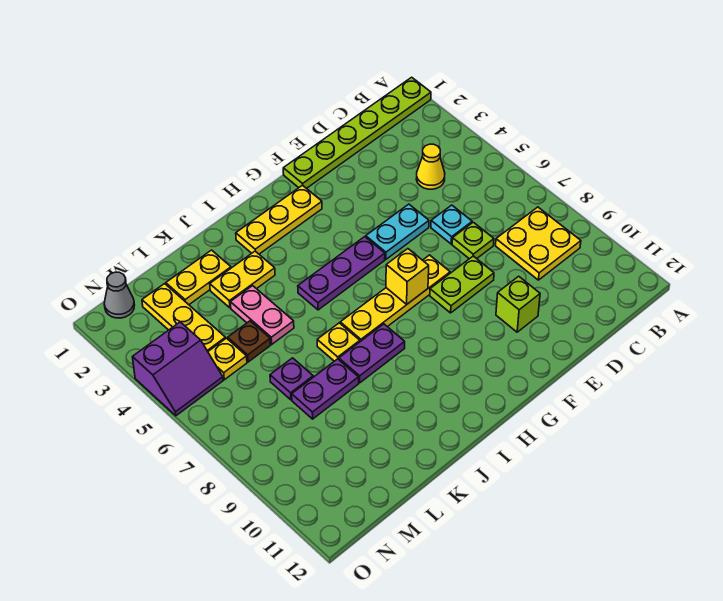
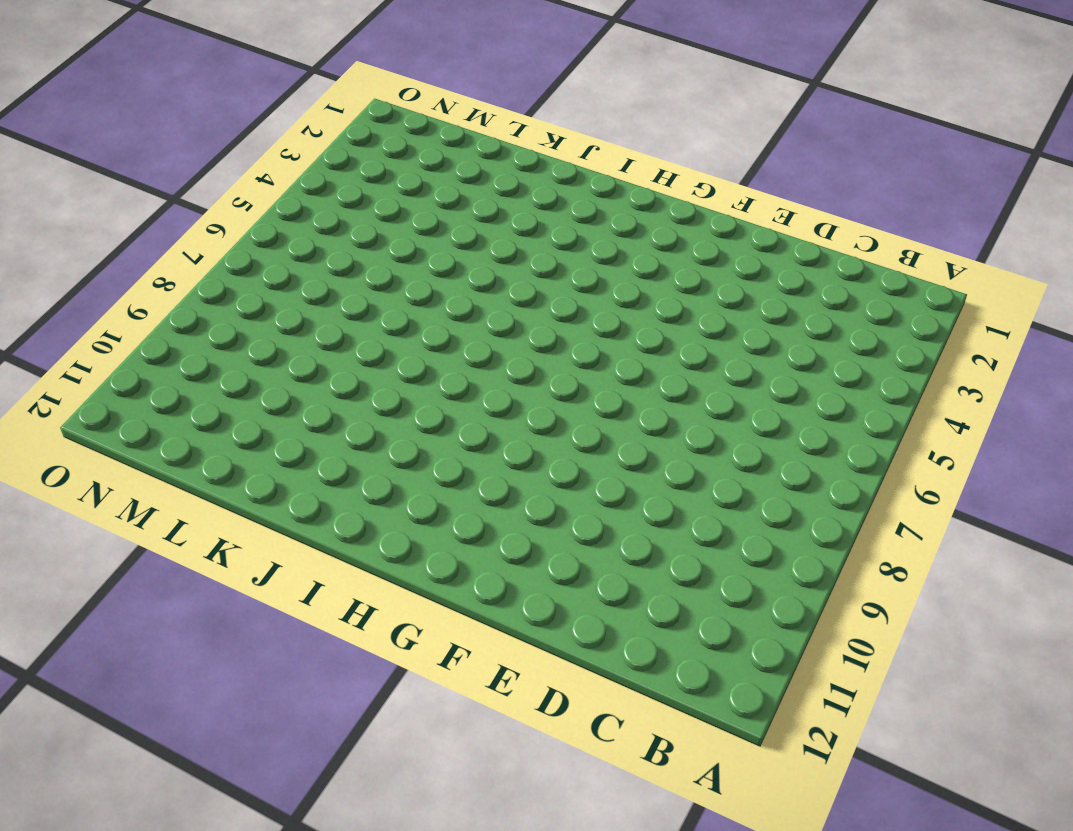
none -> lime 1x6 plate [283,77,431,189]
none -> yellow 2x2 plate [496,207,581,280]
none -> yellow 1x1 cone [416,144,445,189]

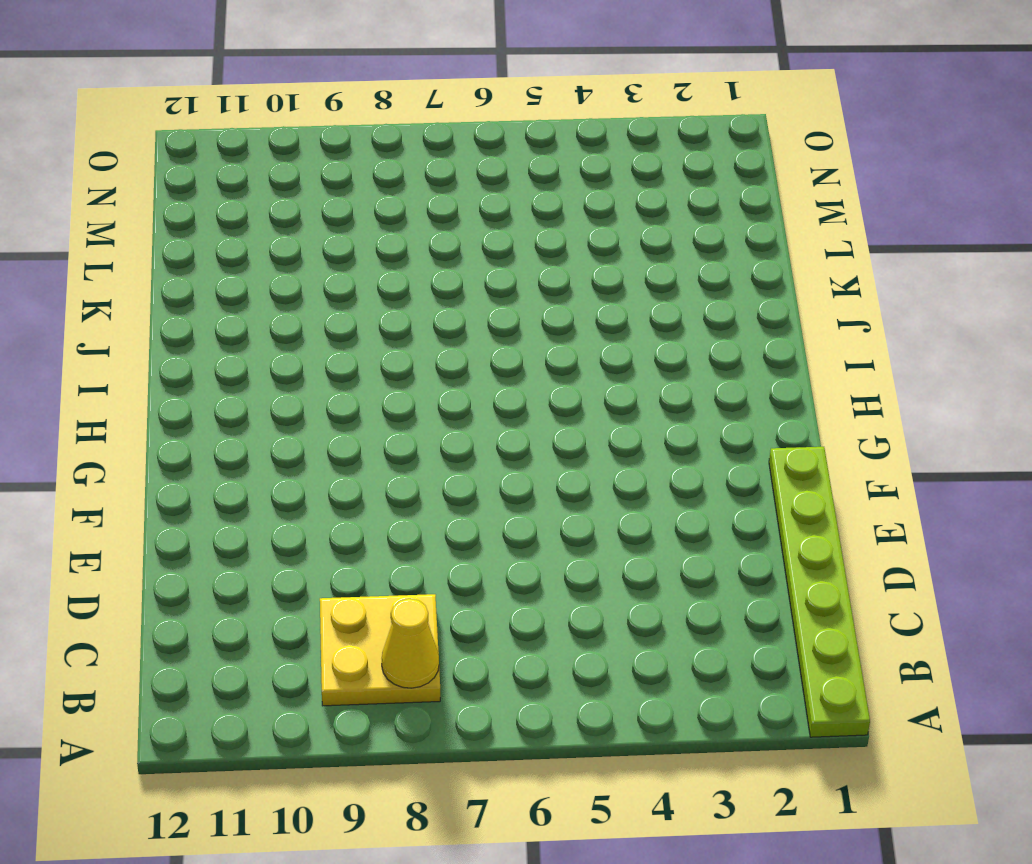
yellow 1x1 cone [382,599,439,688] -> yellow 1x1 cone moved to [416,144,445,189]
none -> cyan 1x1 plate [431,205,472,244]
none -> lime 1x1 plate [452,222,494,259]
none -> cyan 1x2 plate [366,204,429,259]

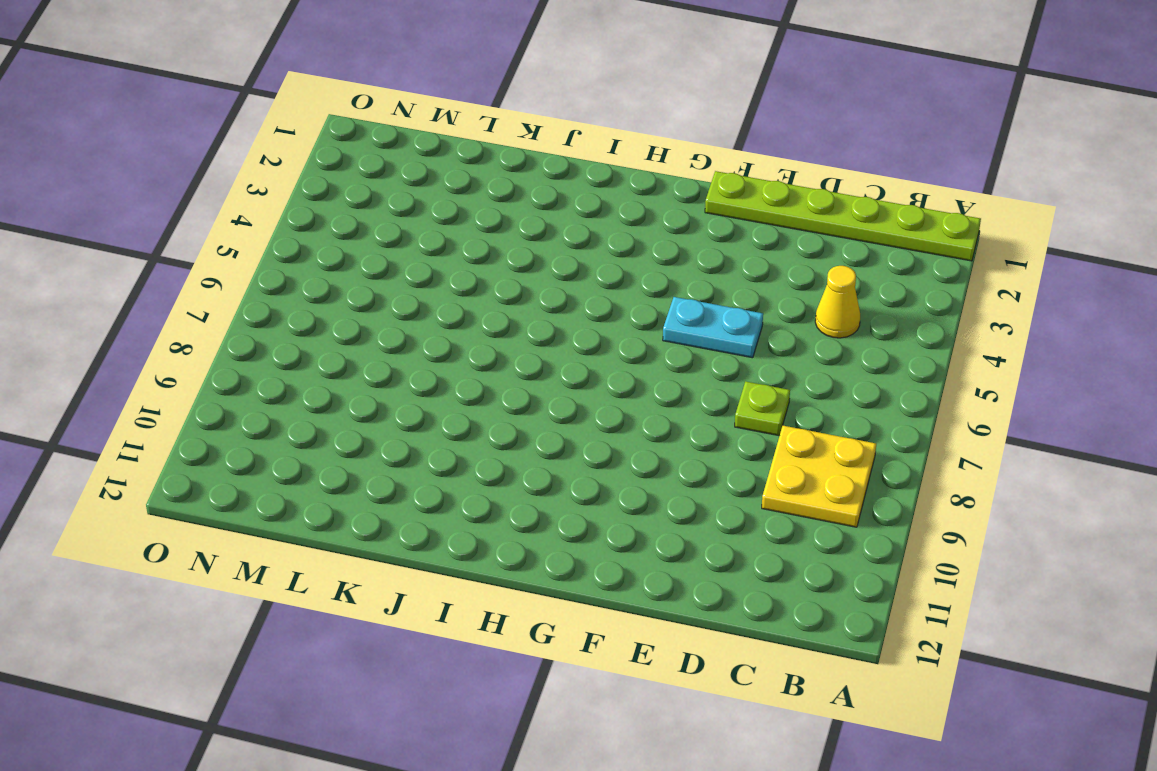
none -> cyan 1x1 plate [431,205,472,244]
none -> lime 1x2 plate [430,256,494,313]
none -> lime 1x1 brick [496,276,540,332]

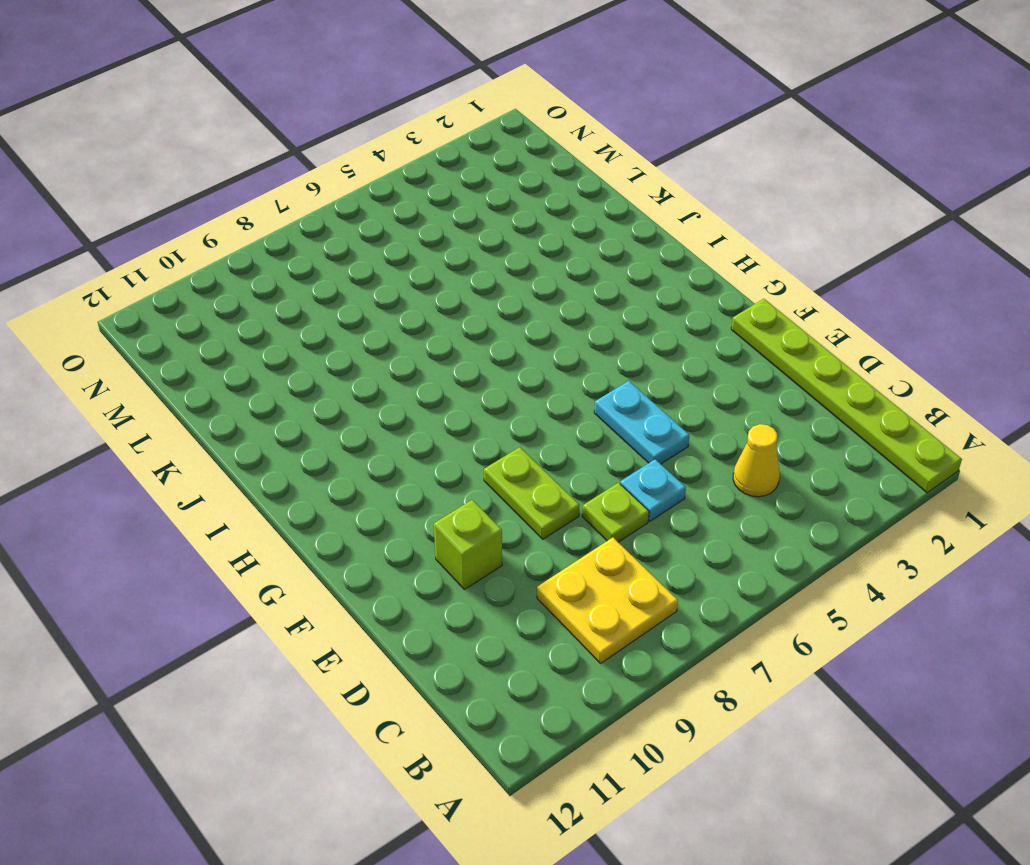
none -> yellow 1x4 plate [340,255,450,342]
none -> yellow 1x3 plate [236,185,322,254]
none -> purple 1x3 plate [298,237,385,310]

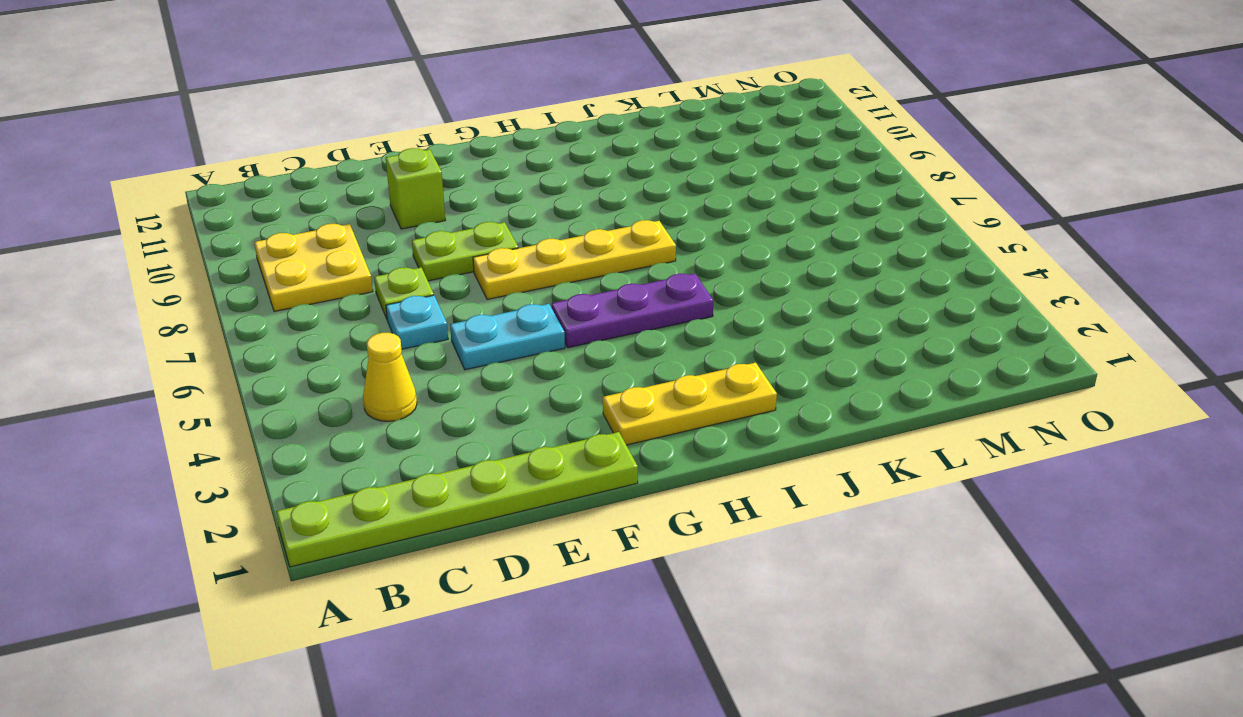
none -> purple 1x2 plate [339,324,405,383]
none -> yellow 1x2 plate [210,251,275,308]
none -> yellow 1x1 plate [317,323,360,361]

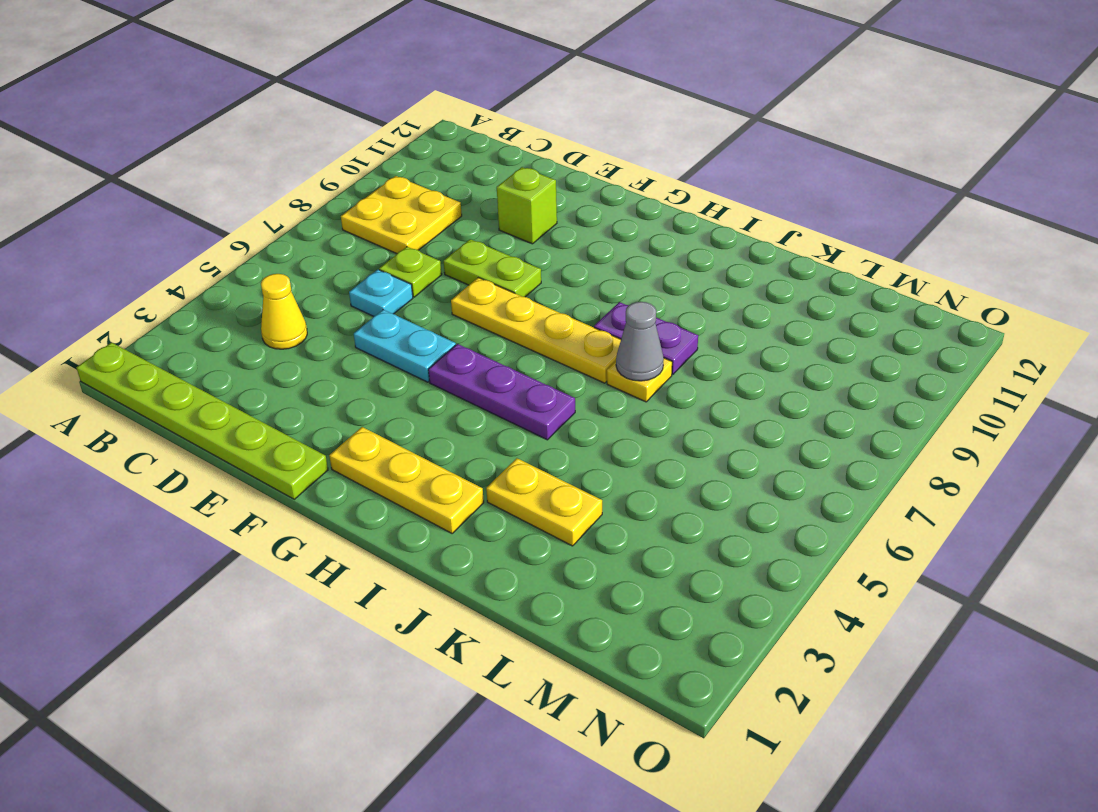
grey 1x1 cone [616,302,664,381] -> grey 1x1 cone moved to [104,272,135,318]
none -> yellow 1x2 plate [166,250,231,305]
none -> pink 1x2 plate [230,286,294,344]
none -> purple 1x2 plate [292,359,359,419]

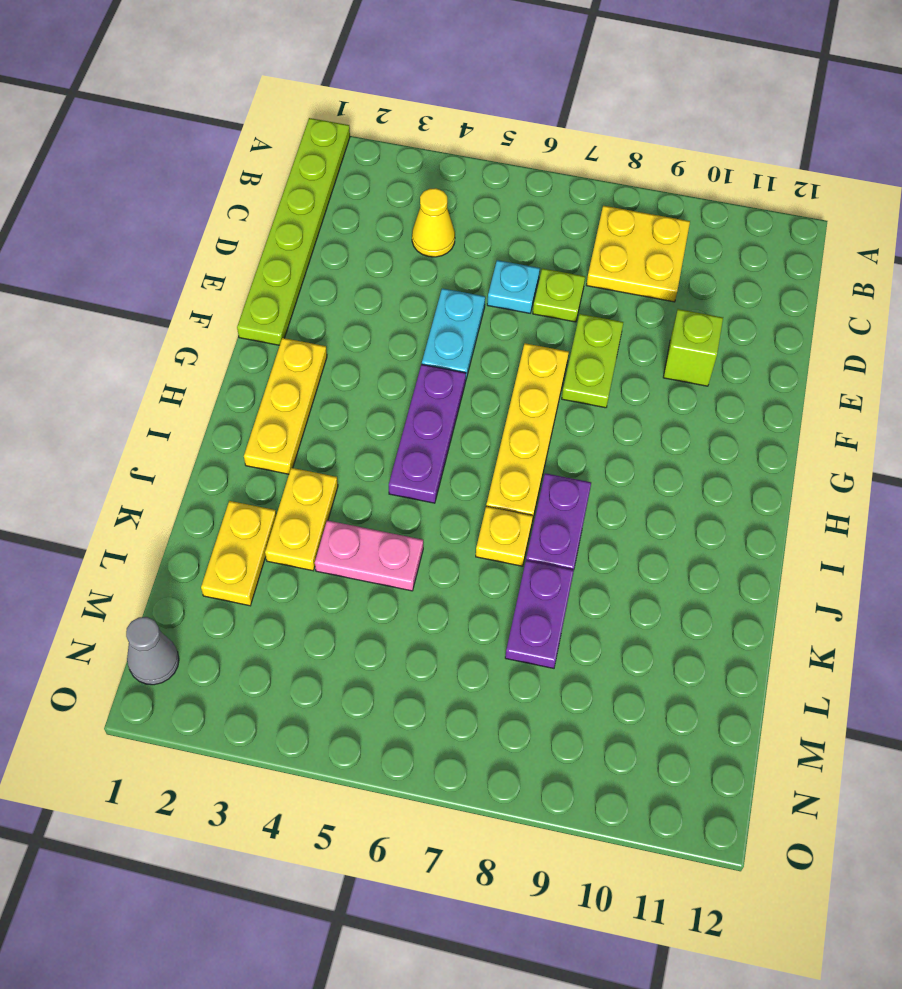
none -> brown 1x1 plate [228,321,271,362]
none -> purple 1x1 plate [270,358,313,400]
none -> yellow 1x3 plate [142,284,226,351]

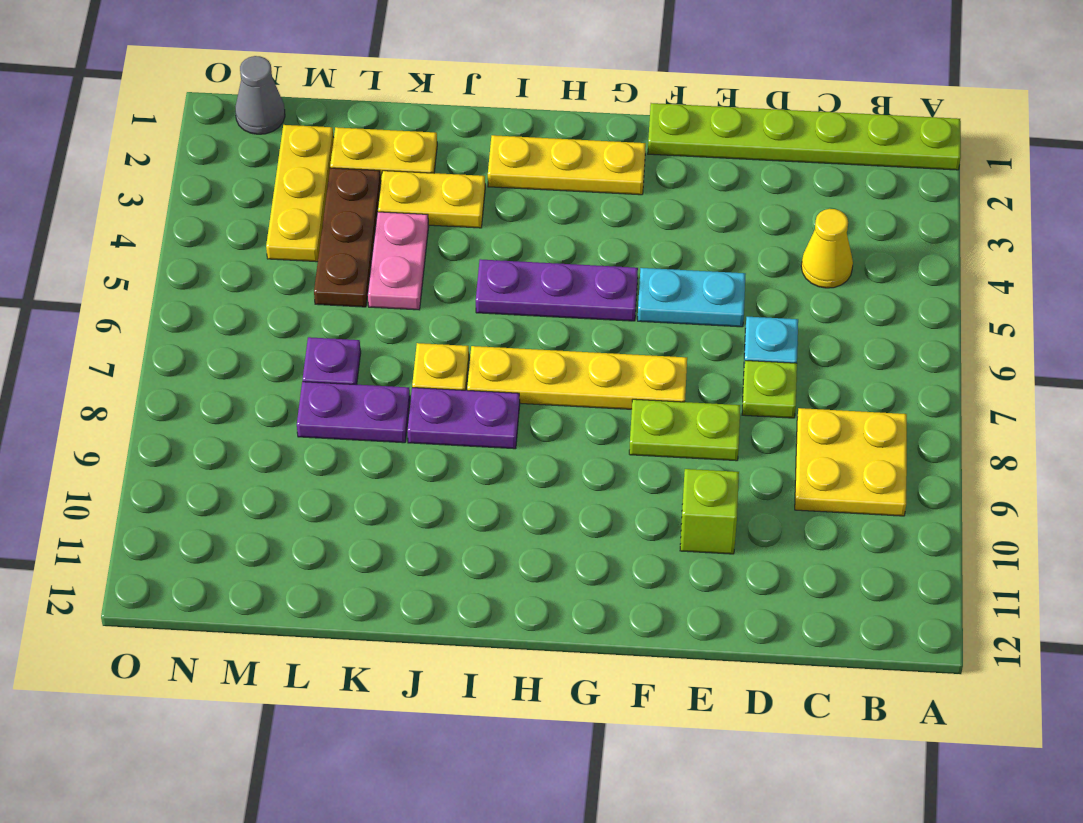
brown 1x3 plate [314,168,381,307] -> brown 1x1 plate [228,321,271,362]
none -> yellow 1x1 plate [208,338,247,380]
none -> purple 2x2 slope [132,322,223,416]
none -> yellow 1x1 brick [386,249,429,304]

